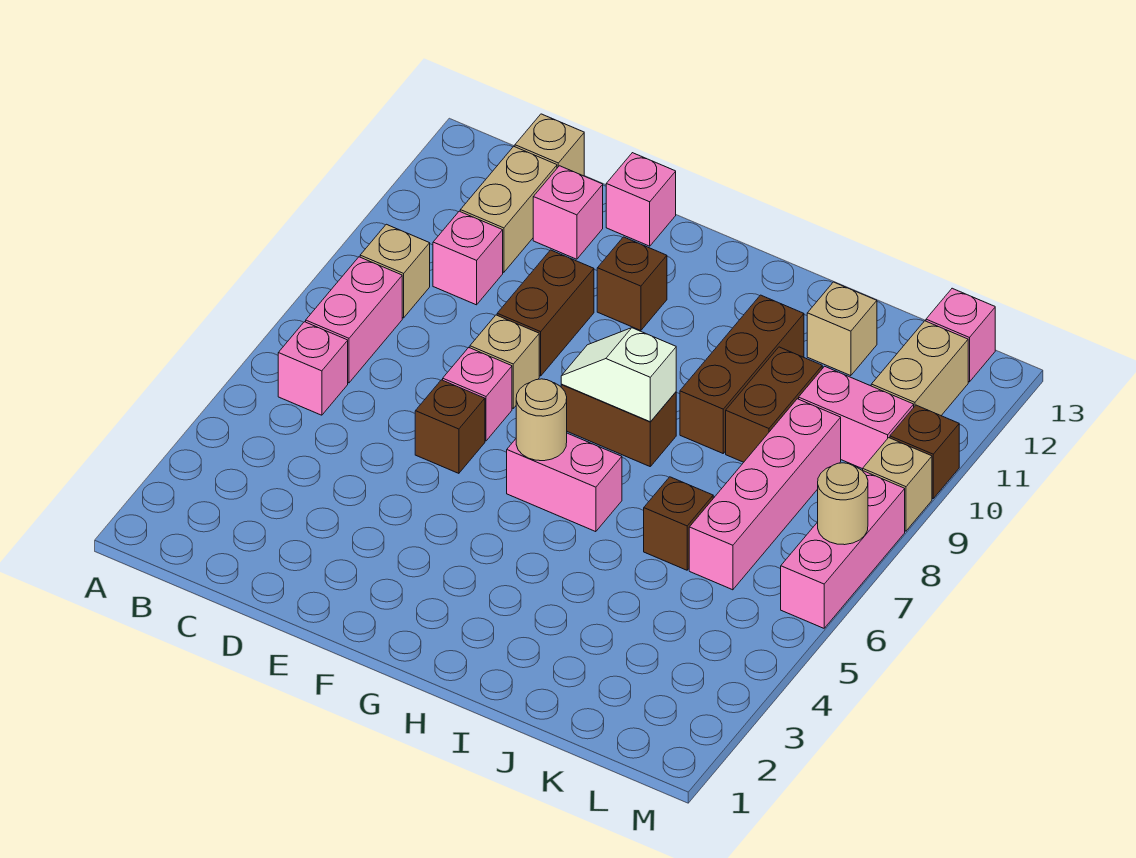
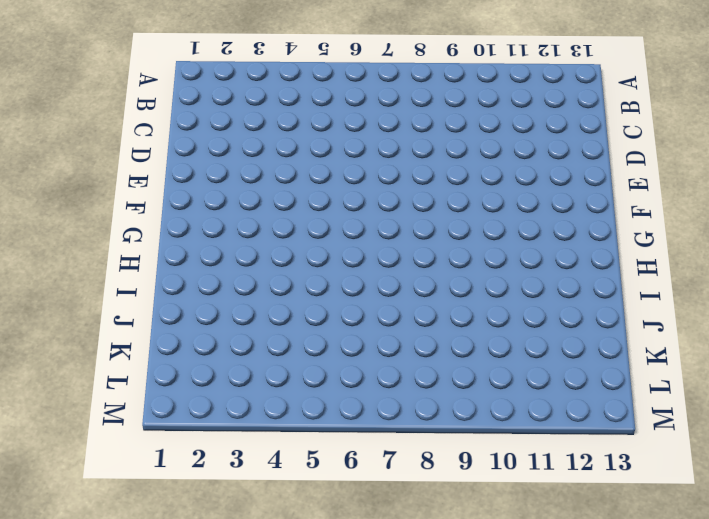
none -> pink 1x1 brick [278,322,348,415]
none -> pink 1x2 brick [306,257,402,383]
none -> tan 1x1 brick [360,224,430,318]

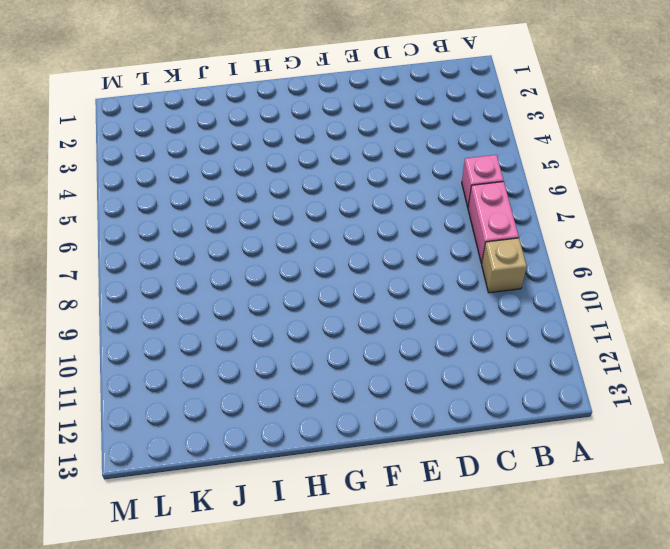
none -> pink 1x1 brick [433,211,503,305]
none -> tan 1x2 brick [460,147,557,272]
none -> tan 1x1 brick [515,114,584,176]

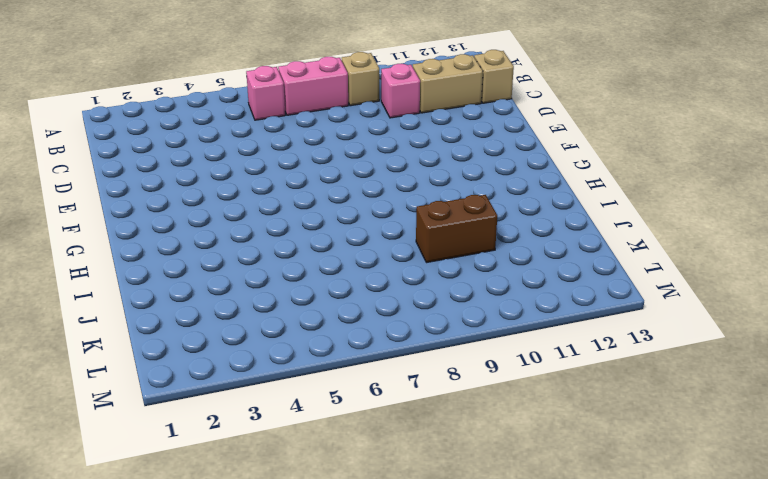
none -> pink 1x1 brick [533,166,603,259]
none -> brown 1x1 brick [415,380,485,473]
none -> pink 1x1 brick [443,348,512,441]

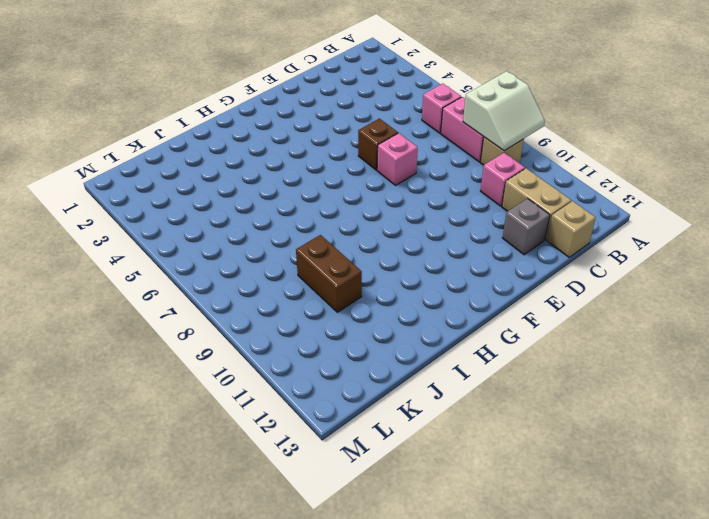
white 2x2 slope [463,71,545,151] -> none
grey 1x1 brick [502,199,550,255] -> pink 1x1 brick [533,166,603,259]
none -> tan 1x1 brick [470,315,539,408]
none -> brown 1x2 brick [497,250,594,376]
none -> pink 1x1 brick [606,153,676,246]

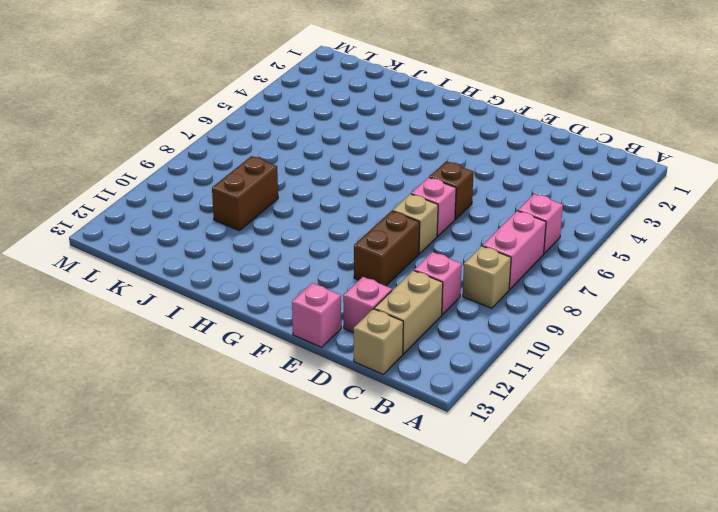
none -> brown 1x1 brick [597,237,667,331]
none -> pink 1x2 brick [507,433,622,532]
none -> brown 1x2 brick [561,385,676,466]

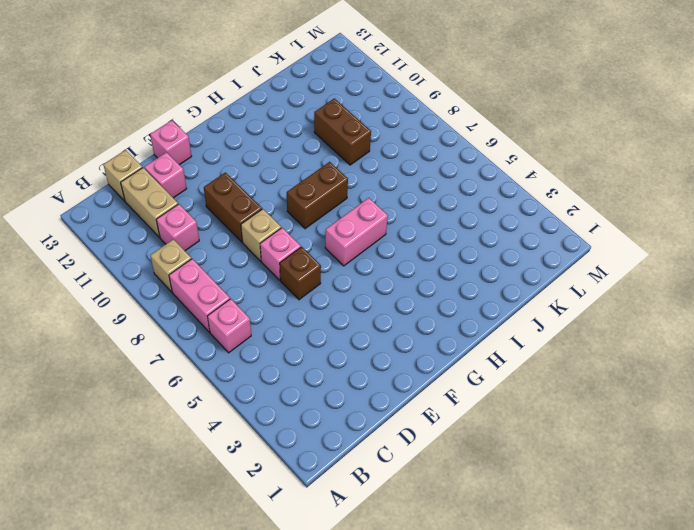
none -> brown 1x1 brick [597,237,667,331]
none -> brown 1x3 brick [680,295,804,453]
none -> brown 1x1 brick [644,477,713,570]

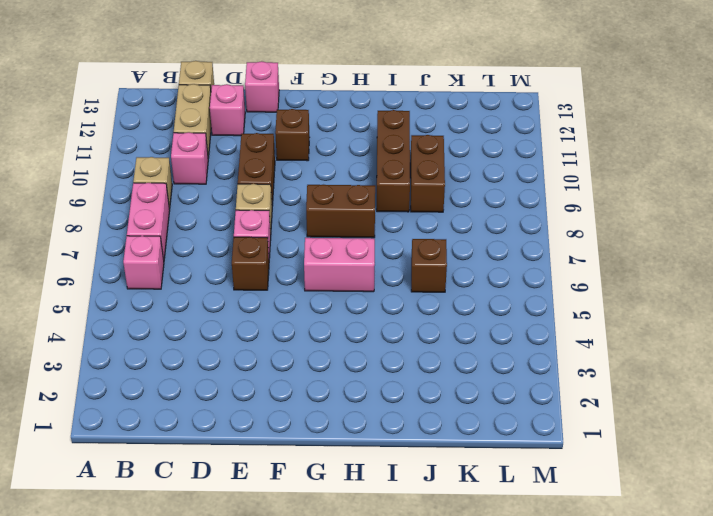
none -> tan 1x1 brick [807,282,877,376]
none -> pink 1x4 brick [689,399,841,590]
none -> pink 1x2 brick [799,366,914,469]

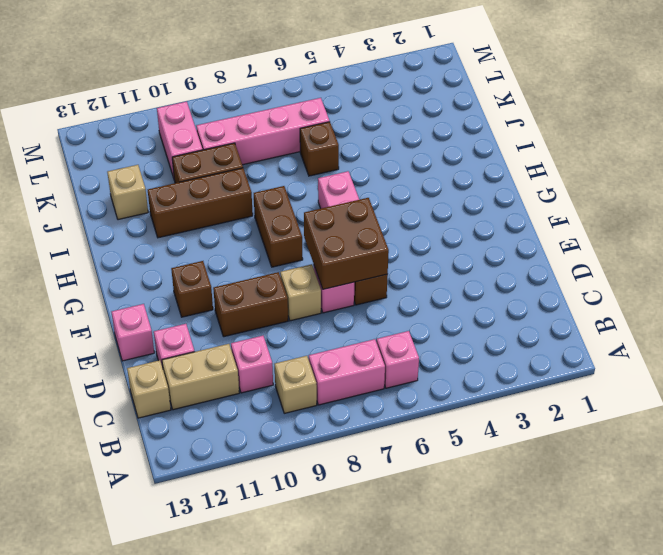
brown 2x2 brick [304,198,389,289] -> none
none -> tan 1x2 brick [871,321,968,415]
none -> pink 1x1 brick [926,288,995,382]
none -> pink 1x3 brick [781,470,905,628]

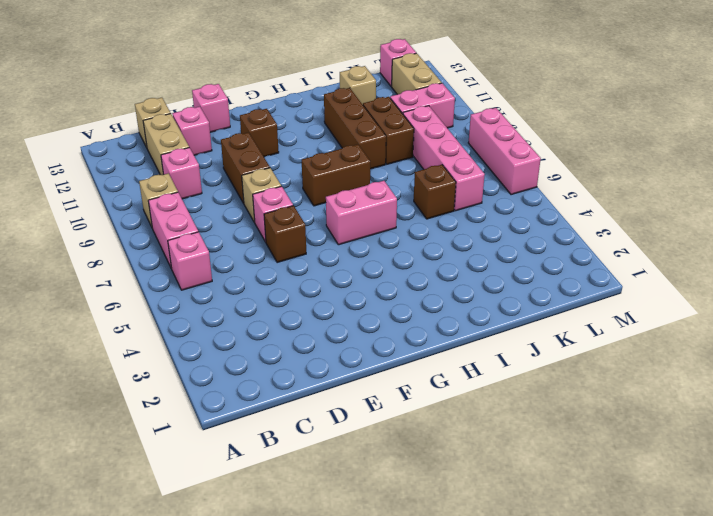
none -> tan 1x1 brick [863,438,932,531]
none -> brown 1x1 brick [890,405,959,498]
none -> tan 1x1 round brick [516,379,567,461]

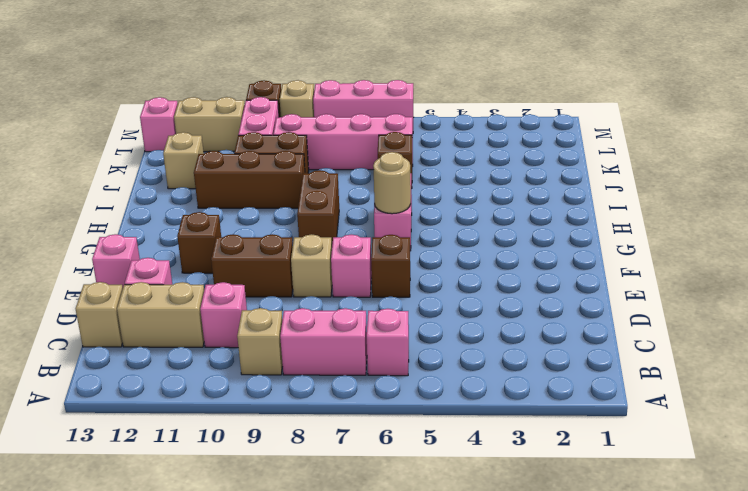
none -> white 1x2 slope [561,328,676,422]
none -> tan 1x1 round brick [818,463,868,545]

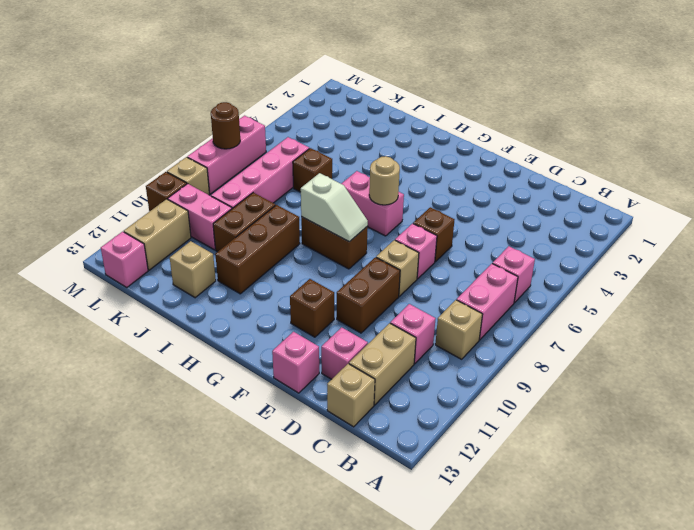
brown 1x1 round brick [211,102,240,149] -> tan 1x1 round brick [818,463,868,545]

